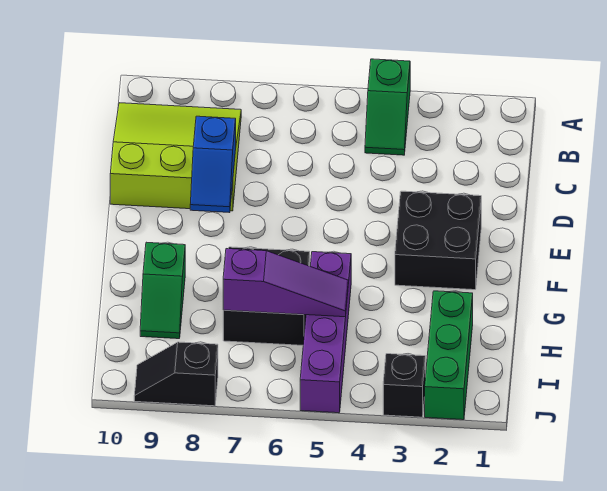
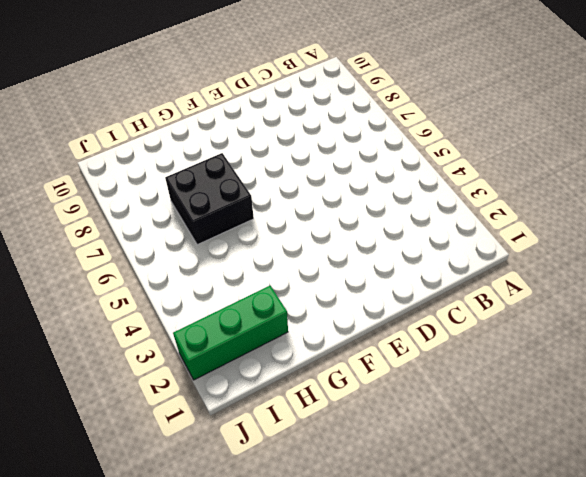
none -> green 1x2 slope [365,59,410,155]
none -> lime 3x3 slope [110,103,241,211]

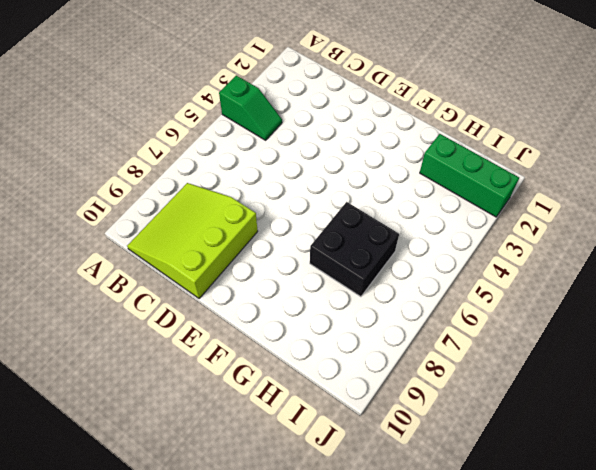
none -> black 2x2 brick [395,191,481,290]
none -> purple 1x4 brick [300,252,351,413]

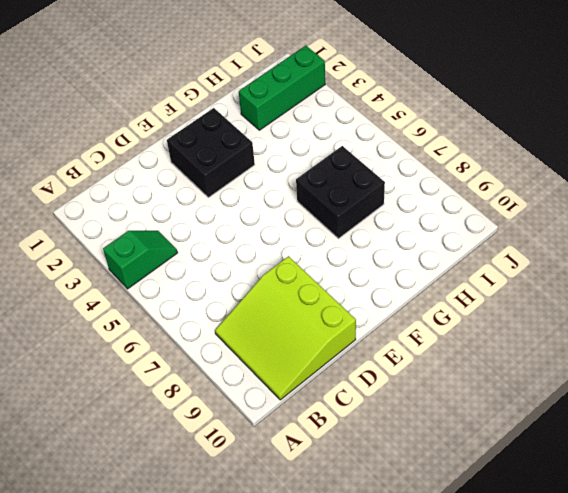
none -> purple 1x4 brick [300,252,351,413]
none -> green 1x2 slope [140,242,185,339]

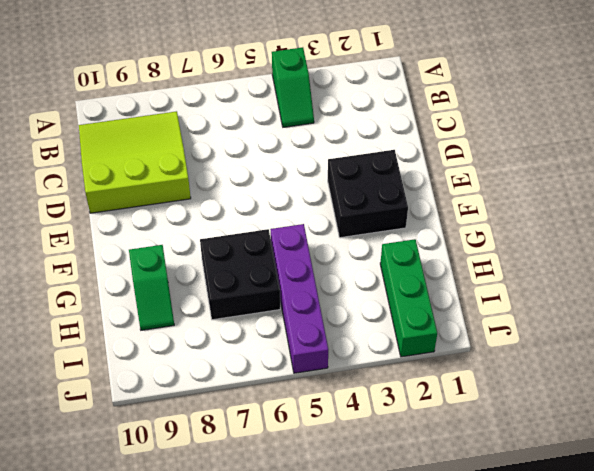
none -> black 1x1 brick [383,354,425,417]
none -> black 1x2 slope [134,342,218,406]

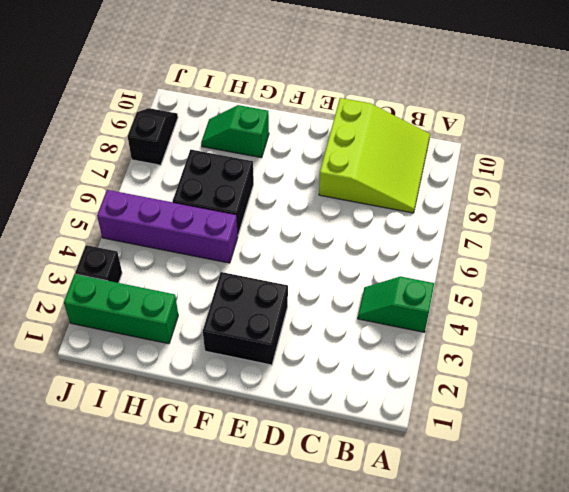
none -> blue 1x2 slope [190,116,236,213]
none -> purple 1x3 slope [223,249,348,317]

